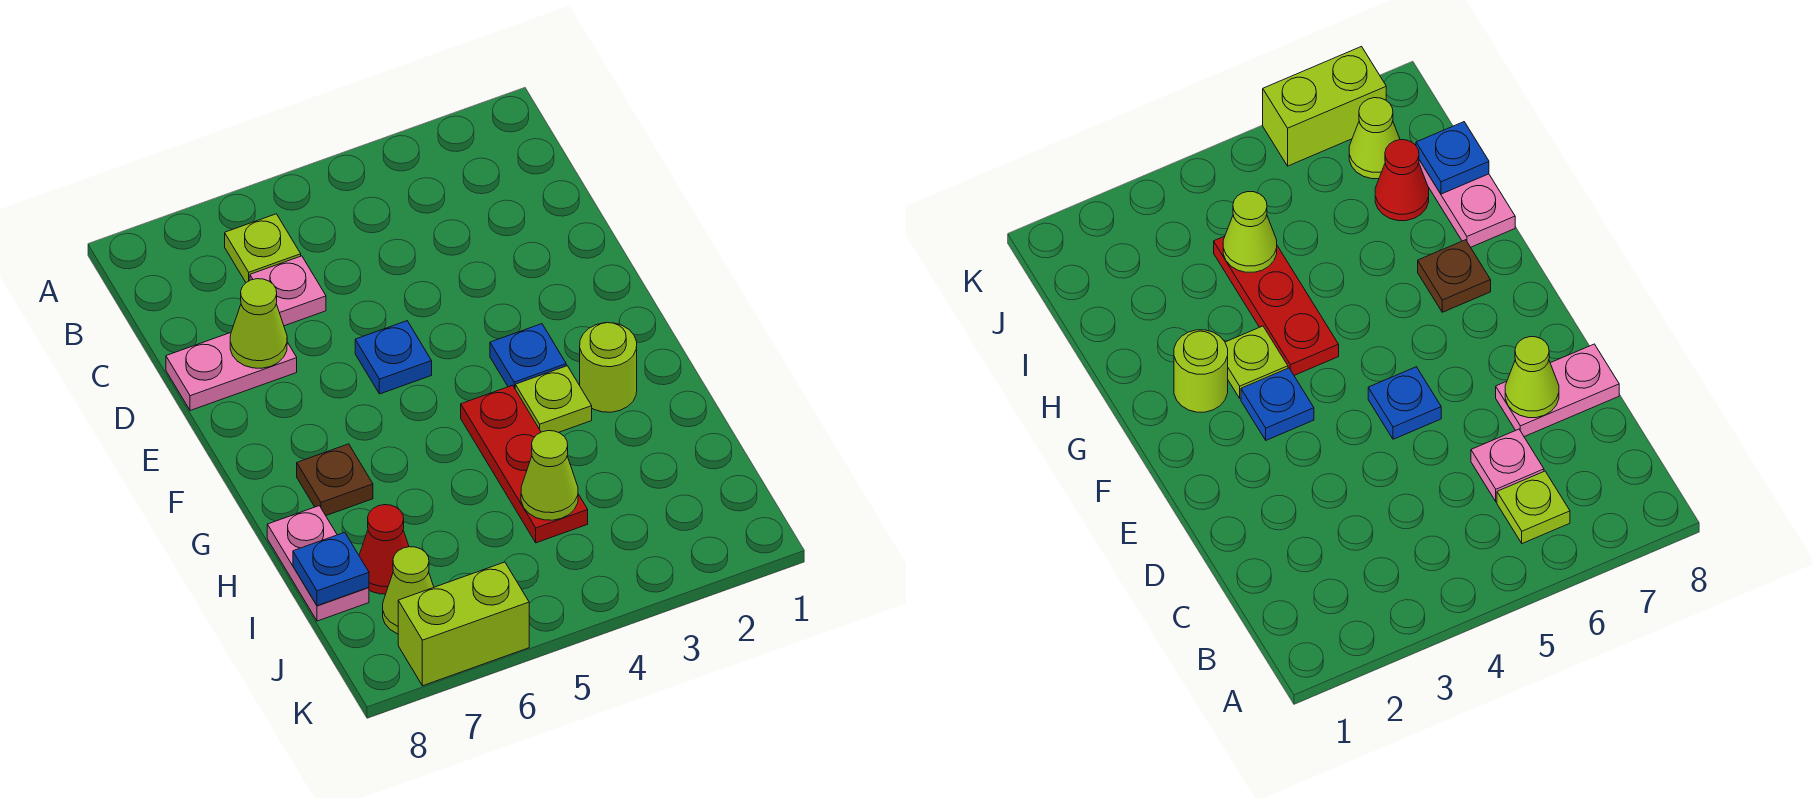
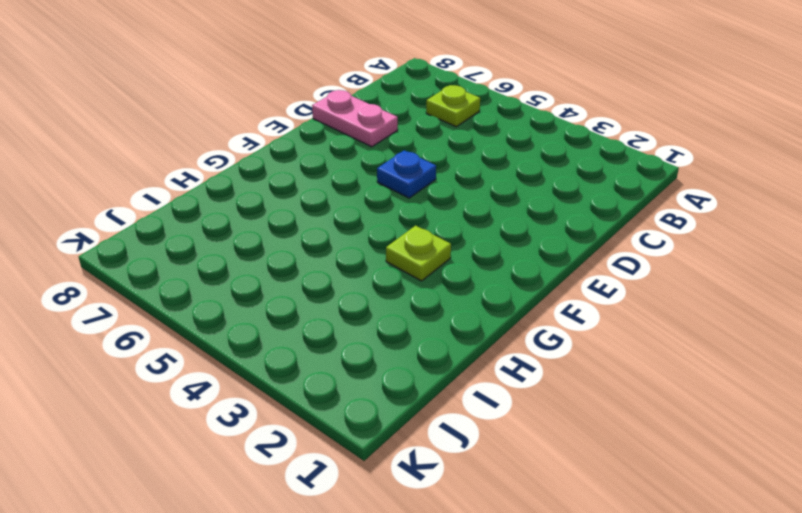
none -> pink 1x1 plate [250,256,326,326]
none -> blue 1x1 plate [490,324,566,388]
none -> lime 1x1 round brick [580,323,637,412]

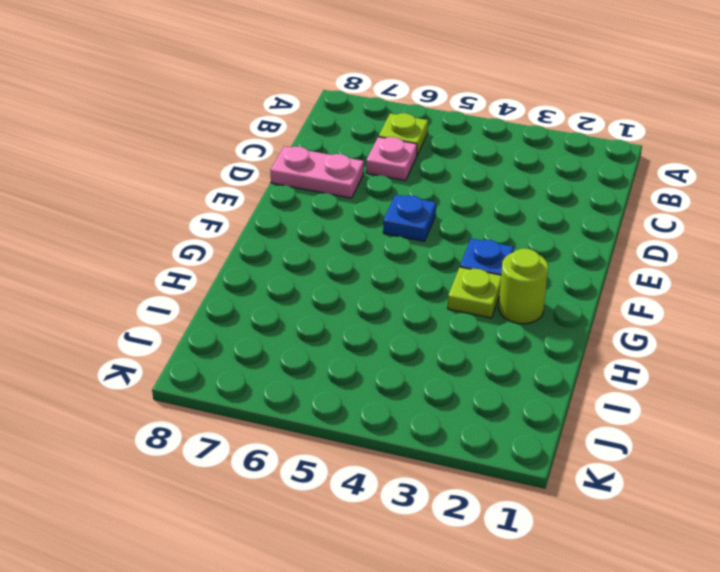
none -> red 1x3 plate [461,385,588,543]
none -> brown 1x1 plate [297,444,373,515]
none -> pink 1x2 plate [267,506,369,621]

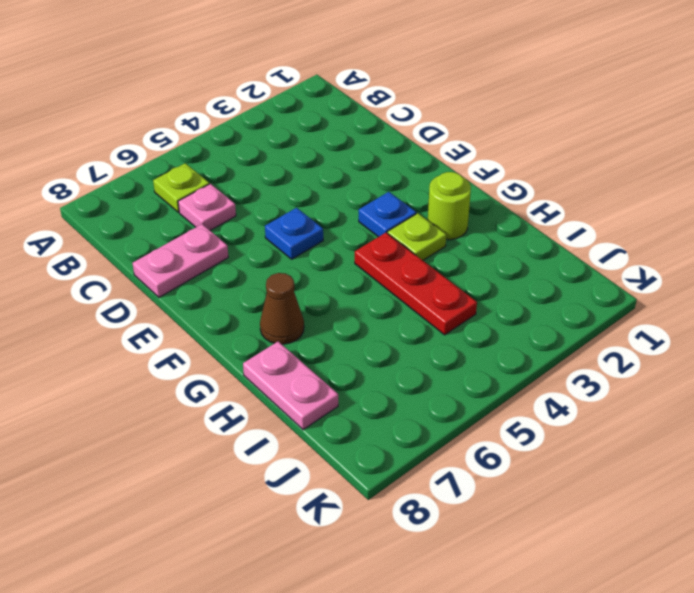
brown 1x1 cone [260,273,304,344] -> brown 1x1 plate [297,444,373,515]
none -> red 1x1 cone [359,505,409,594]
none -> lime 1x1 cone [383,547,434,634]
none -> lime 1x2 brick [398,562,529,686]

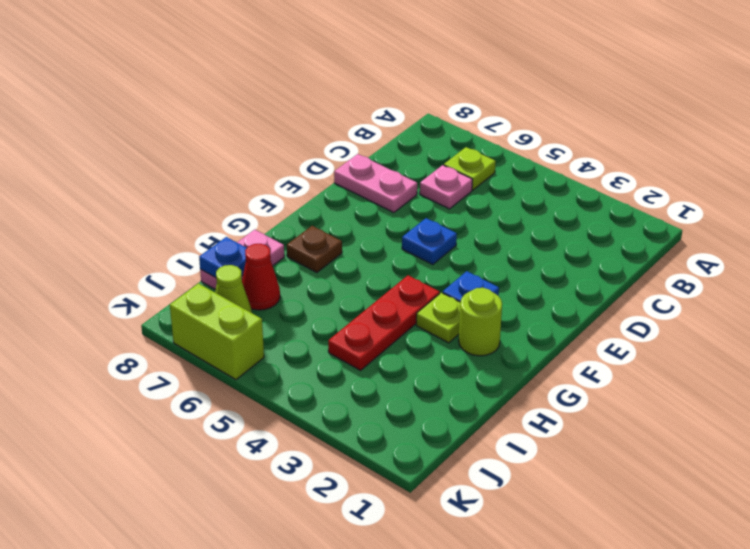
none -> lime 1x1 cone [230,279,287,368]
none -> lime 1x1 cone [521,431,578,520]

